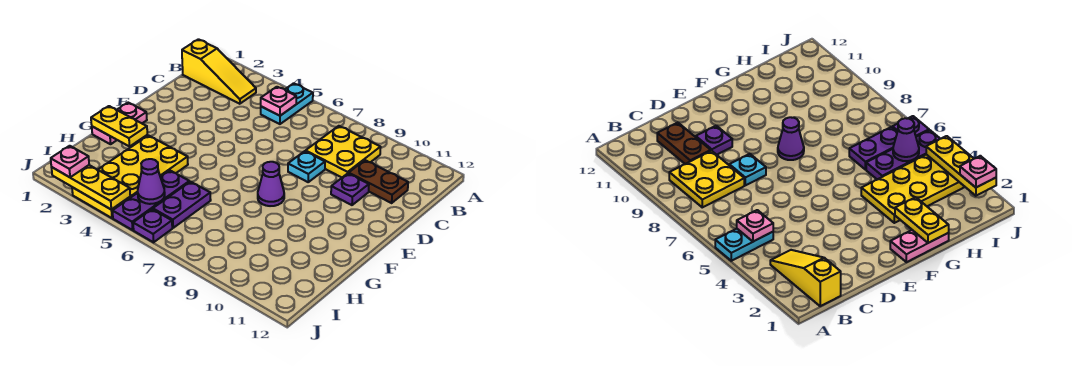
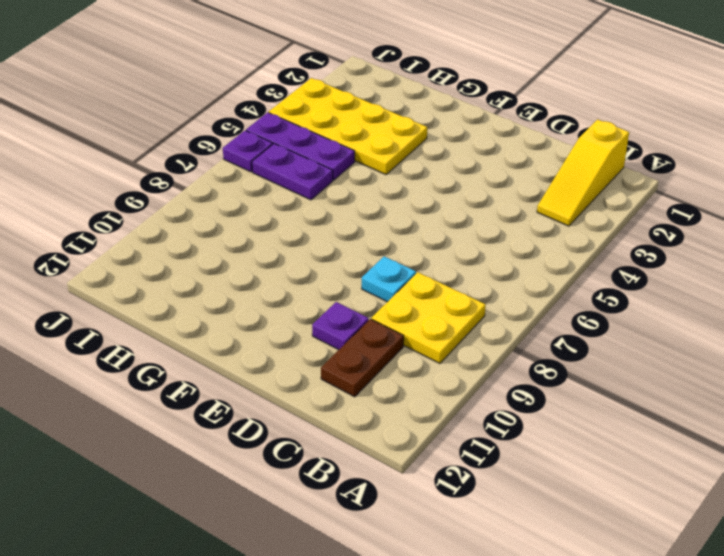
none -> cyan 1x2 plate [261,83,313,124]
none -> pink 1x2 plate [92,103,147,144]
none -> purple 1x1 cone [258,162,284,206]

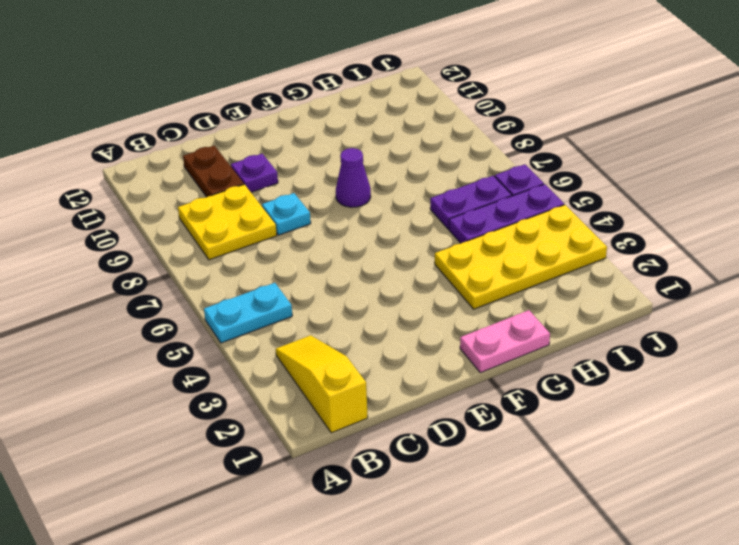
none -> pink 1x1 plate [261,87,296,116]
none -> yellow 1x2 plate [91,106,147,146]
none -> purple 1x1 cone [138,159,165,204]

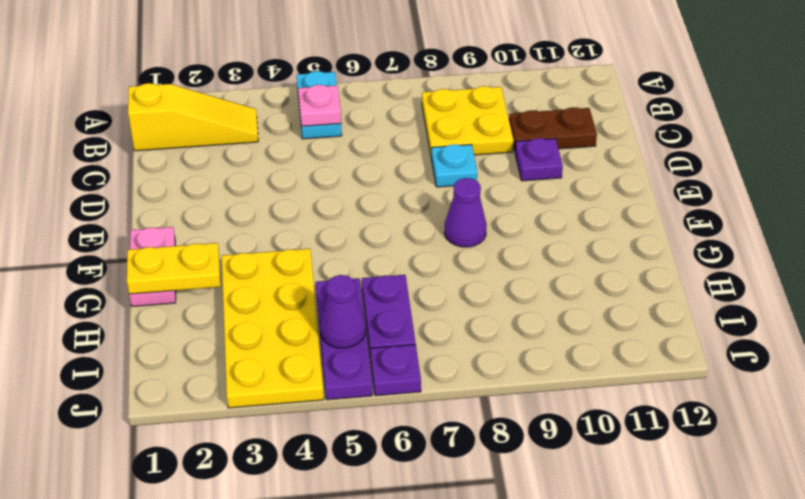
none -> yellow 1x3 plate [51,165,130,210]
none -> pink 1x1 plate [51,146,89,177]

